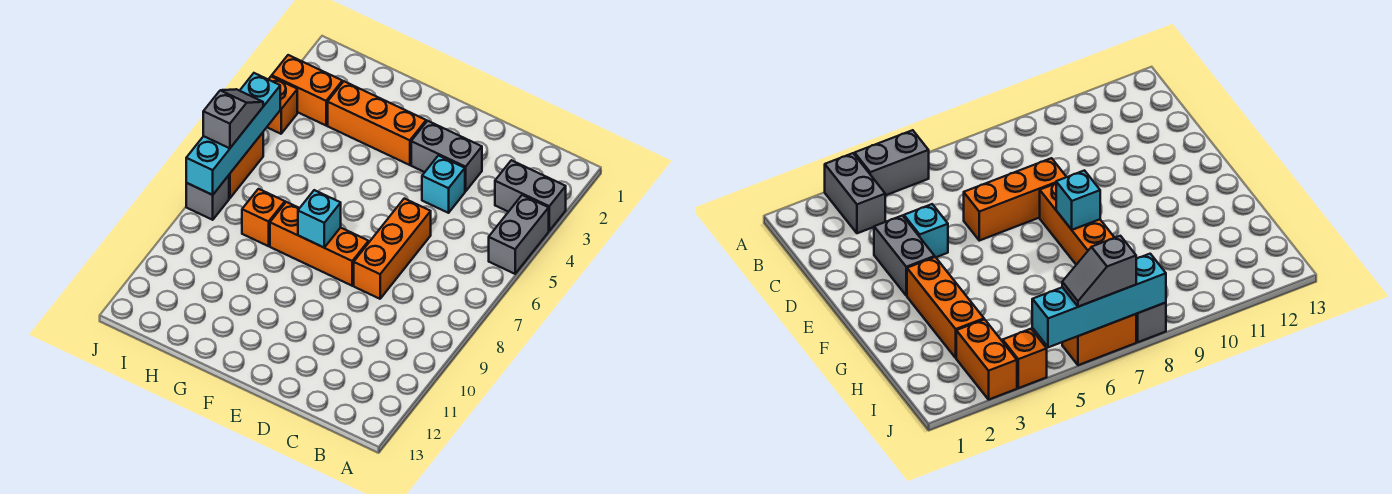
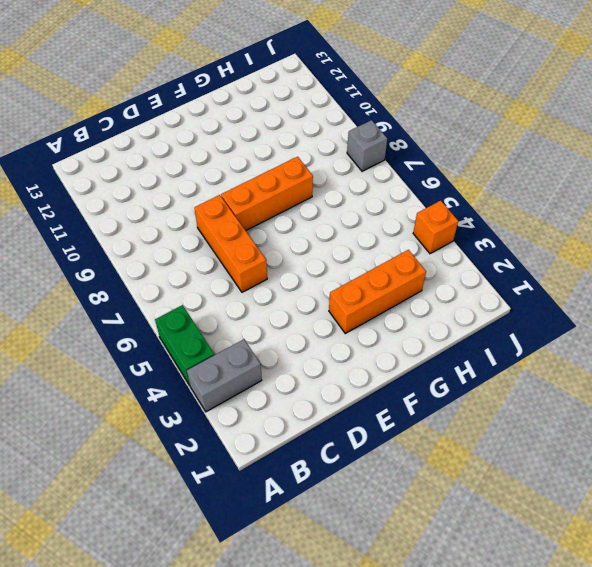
green 1x2 brick [155,305,214,386] -> grey 1x2 brick [489,195,549,274]
none -> grey 1x2 brick [411,121,482,191]
none -> cyan 1x1 brick [422,156,465,213]
none -> orange 1x1 brick [242,189,285,246]

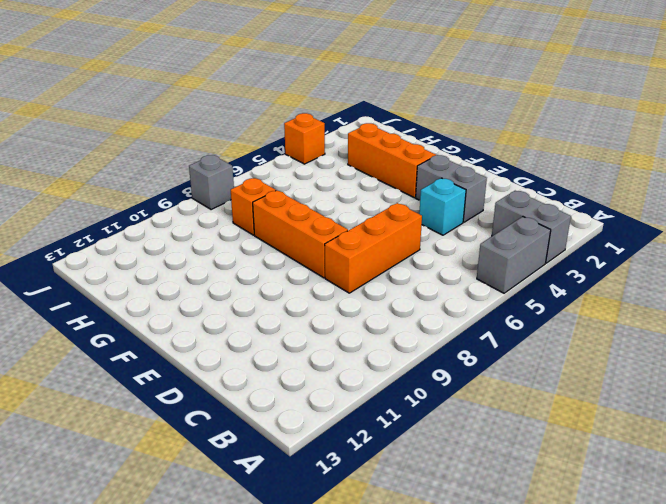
none -> orange 1x2 brick [272,55,342,125]
none -> orange 1x2 brick [229,133,263,198]
none -> cyan 1x1 brick [298,190,341,247]

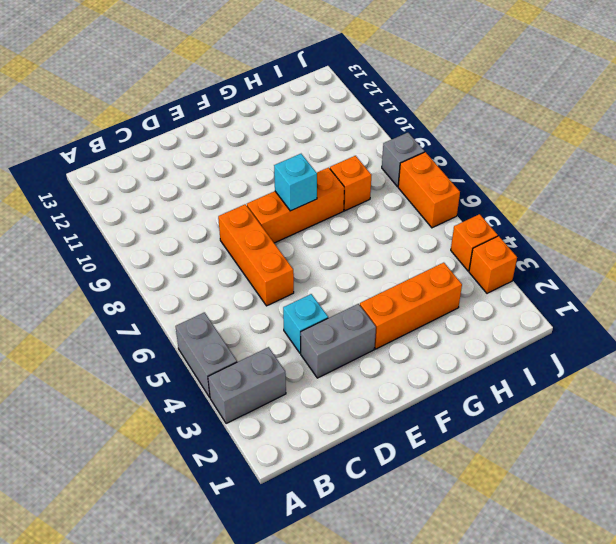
orange 1x1 brick [469,236,517,293] -> orange 1x2 brick [272,55,342,125]
none -> cyan 1x4 brick [186,73,280,195]
none -> grey 1x2 slope [203,89,263,148]

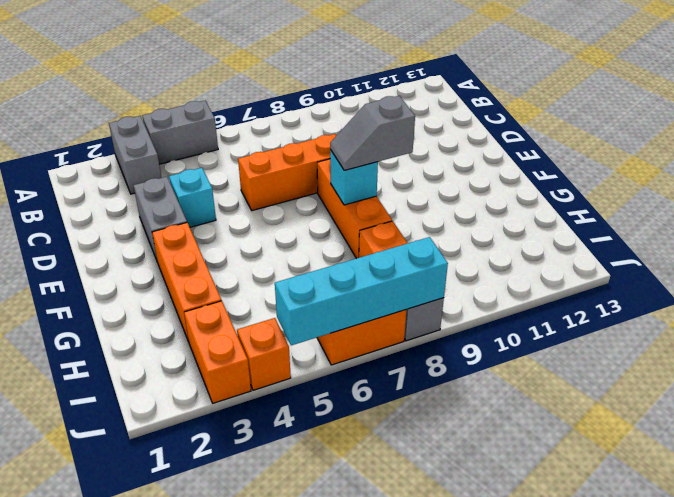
grey 1x2 slope [330,96,415,170] -> grey 1x2 slope moved to [203,89,263,148]

